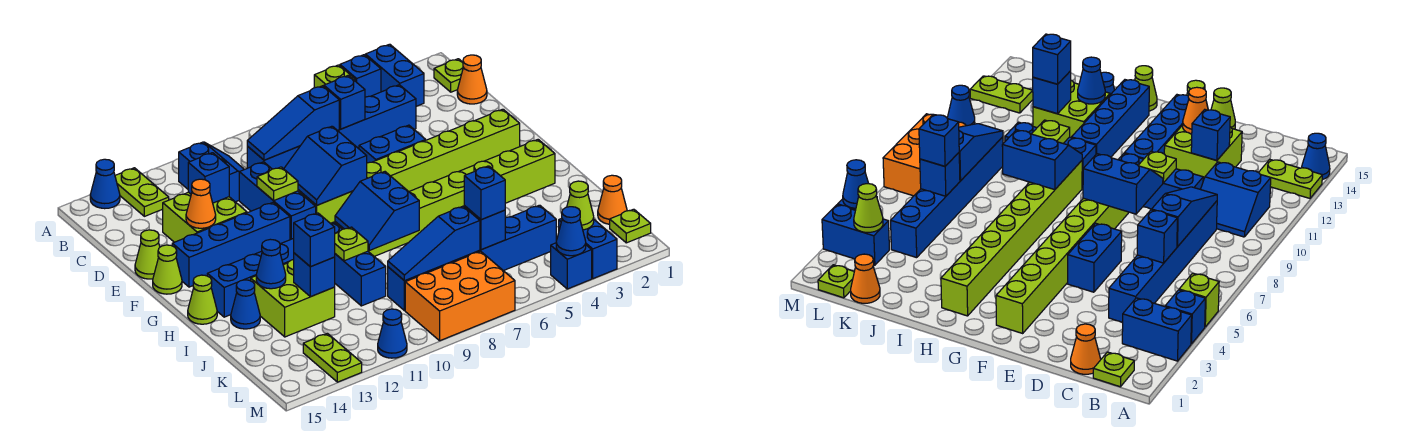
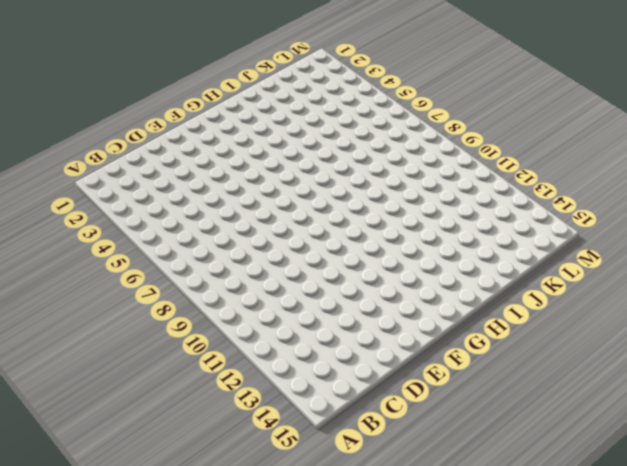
none -> blue 1x2 brick [365,44,424,106]
none -> blue 1x1 brick [340,55,381,97]
none -> lime 1x1 brick [314,65,355,88]
none -> lime 1x2 plate [115,168,169,216]

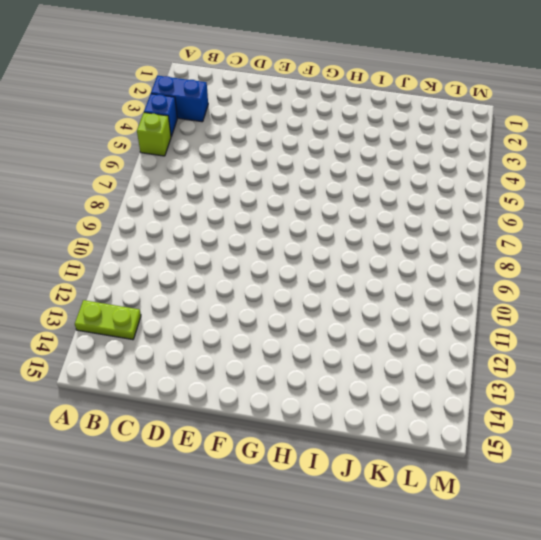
none -> blue 1x1 cone [90,159,120,209]
none -> lime 1x1 plate [434,59,463,92]
none -> blue 2x2 slope [179,142,244,202]
none -> orange 1x1 cone [457,55,487,104]

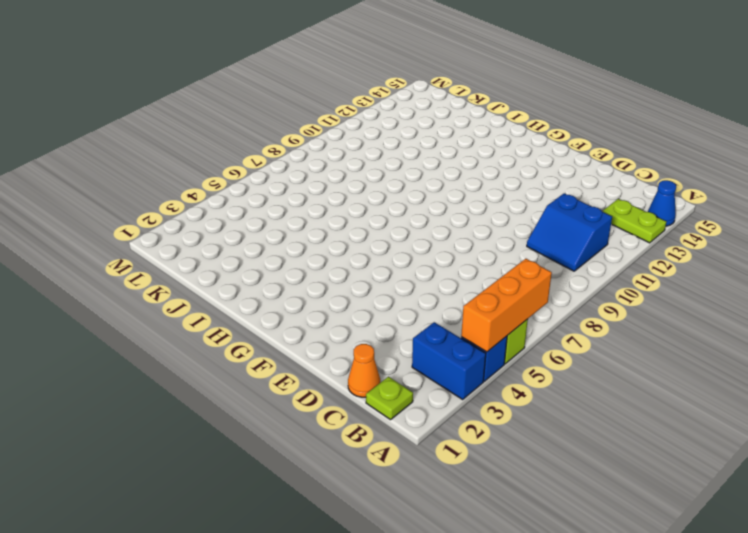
orange 1x3 brick [461,259,552,352] -> none
none -> blue 1x6 brick [247,85,416,169]
none -> blue 1x3 brick [239,162,316,240]
none -> lime 2x2 brick [162,192,247,242]
none -> blue 1x2 brick [359,125,426,163]

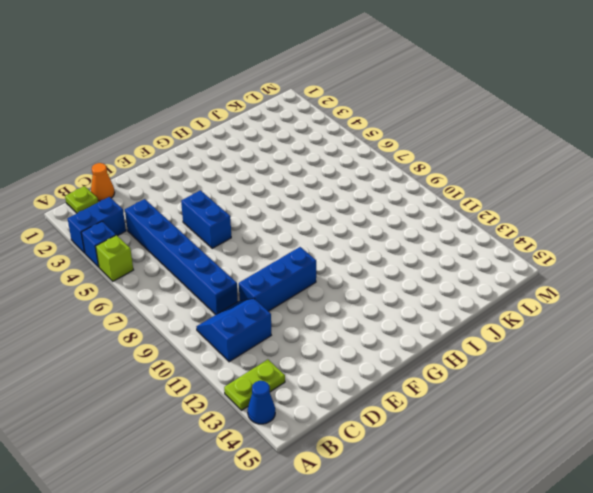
none -> lime 2x2 brick [162,192,247,242]
none -> lime 1x1 cone [135,230,160,279]
none -> lime 1x8 brick [300,109,520,223]
none -> blue 1x4 brick [172,202,290,287]

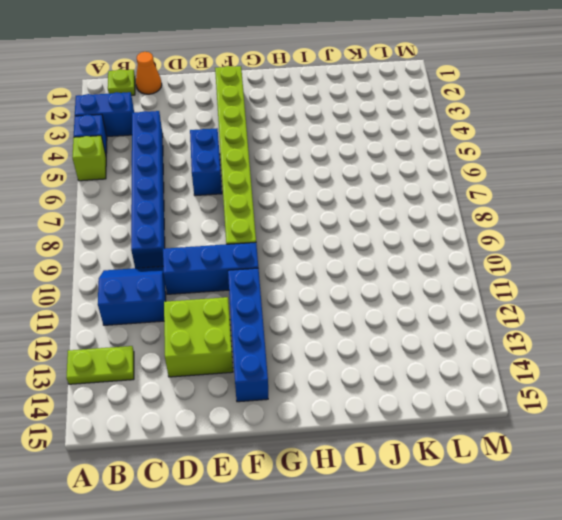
none -> blue 1x1 cone [90,159,120,209]
none -> lime 1x1 cone [135,230,160,279]
none -> lime 1x1 cone [153,245,182,294]
none -> lime 1x8 brick [335,140,555,256]

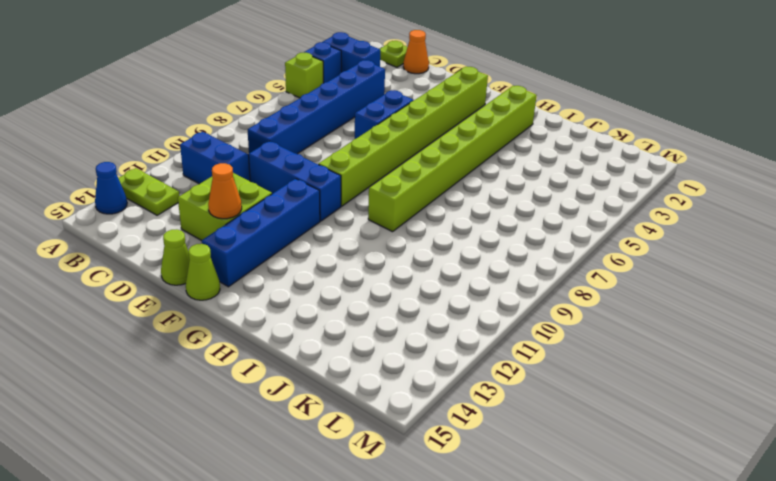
none -> blue 1x3 brick [331,222,386,306]
none -> blue 1x4 brick [207,238,294,317]
none -> lime 1x1 cone [188,275,217,324]
none -> lime 2x2 brick [251,260,335,337]

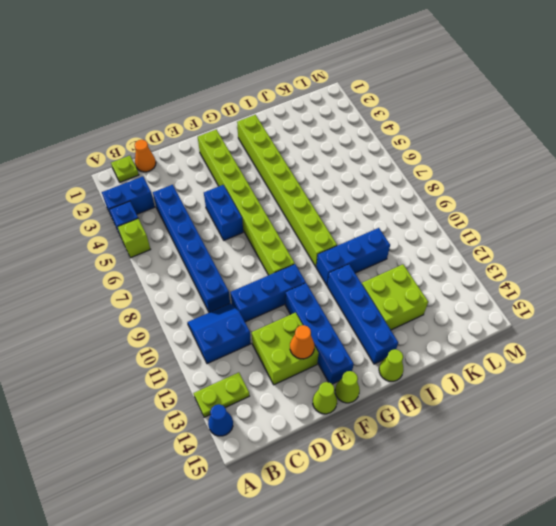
none -> blue 1x1 cone [231,280,260,329]
none -> orange 1x1 cone [598,175,627,224]
none -> blue 1x6 brick [388,205,556,311]
none -> lime 1x1 plate [610,209,651,243]

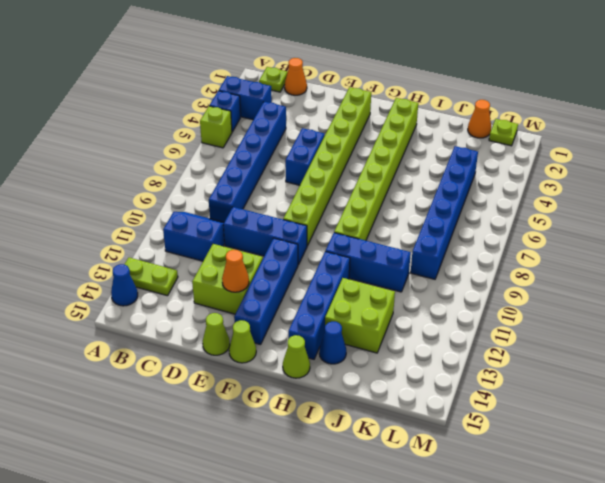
none -> blue 1x2 brick [559,218,617,279]
none -> orange 2x3 brick [405,251,515,341]
none -> lime 1x2 plate [303,333,362,382]
none -> blue 1x1 brick [551,243,592,289]

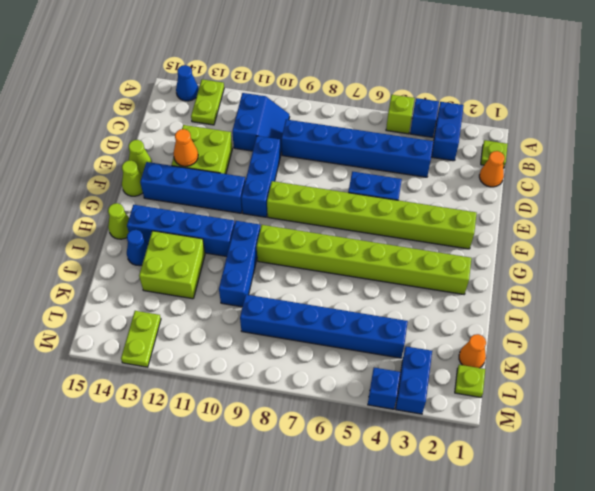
none -> orange 2x3 brick [405,251,515,341]
none -> blue 1x1 cone [378,309,407,358]
none -> blue 1x1 brick [324,75,365,129]
none -> blue 1x3 slope [247,86,339,160]

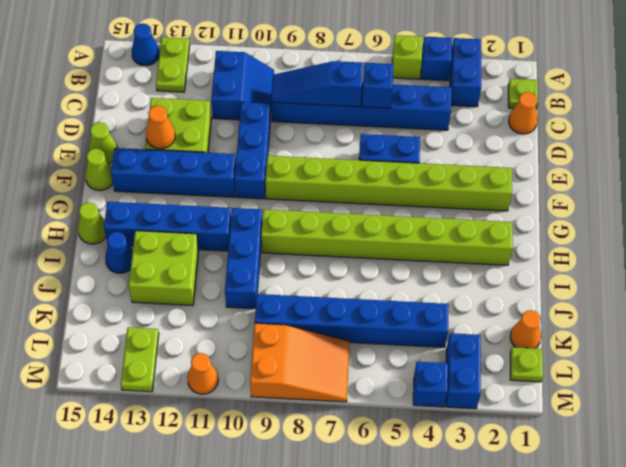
orange 2x3 slope [250,323,350,402] -> orange 2x3 brick [405,251,515,341]
orange 1x1 cone [187,353,218,394] -> blue 1x1 cone [378,309,407,358]
none -> blue 1x1 brick [188,153,229,203]
none -> blue 2x2 slope [284,126,367,205]
none -> lime 1x1 plate [257,167,298,201]
none -> blue 2x2 slope [335,172,419,250]

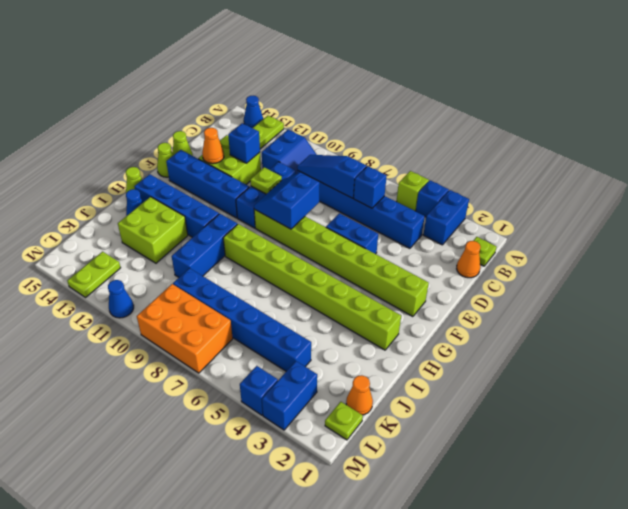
none -> blue 2x2 slope [335,172,419,250]
none -> lime 1x1 plate [335,227,368,261]
none -> blue 1x1 cone [256,239,286,289]
none -> blue 1x1 brick [294,253,335,297]

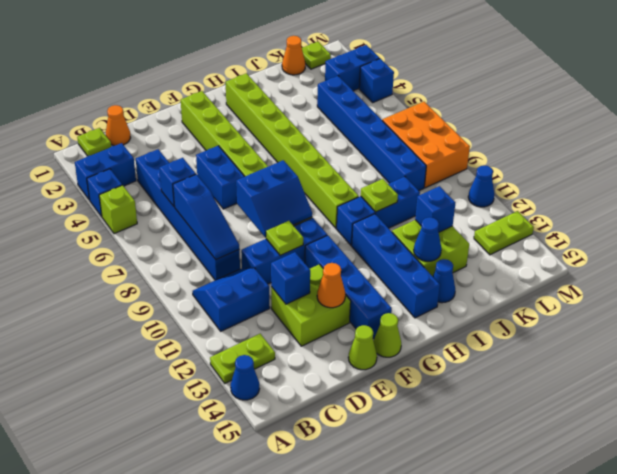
none -> lime 1x1 cone [188,275,217,324]
none -> blue 2x2 slope [335,172,419,250]
none -> blue 1x1 brick [464,206,505,250]
none -> blue 1x3 slope [388,206,480,281]

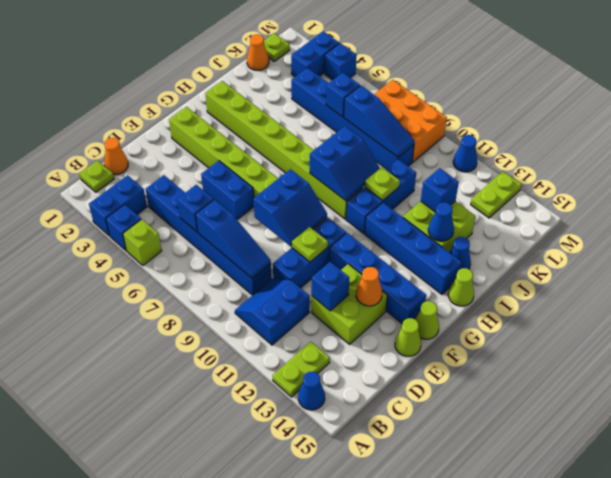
none -> lime 1x1 cone [567,181,594,230]
none -> blue 1x1 cone [556,207,586,256]
none -> blue 1x1 brick [294,213,335,267]
none -> blue 1x1 brick [464,166,505,220]

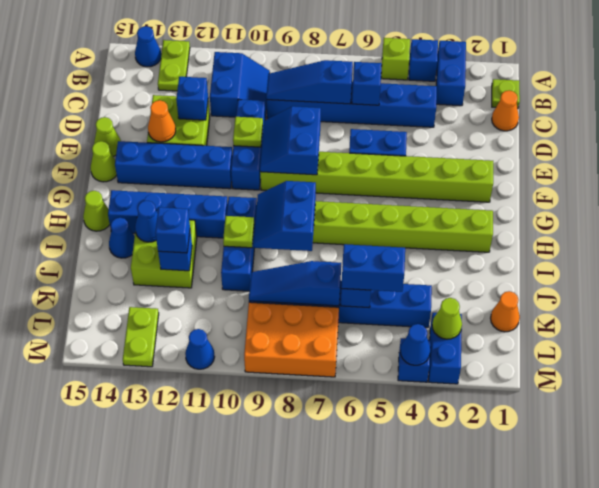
blue 1x2 brick [341,244,405,292] -> blue 1x1 brick [464,166,505,220]
none -> lime 1x1 plate [610,209,651,243]

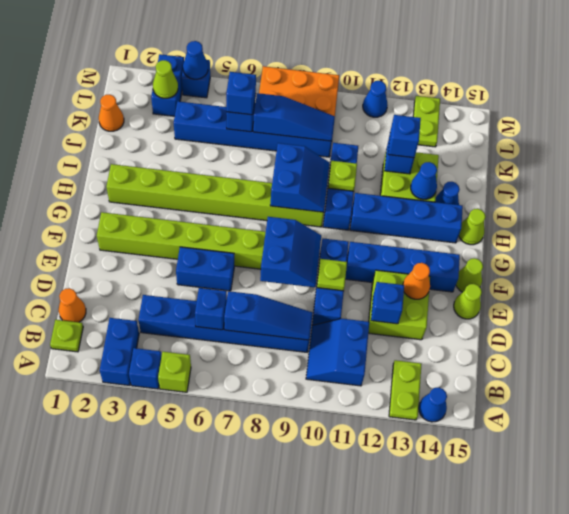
none -> lime 1x1 plate [610,209,651,243]

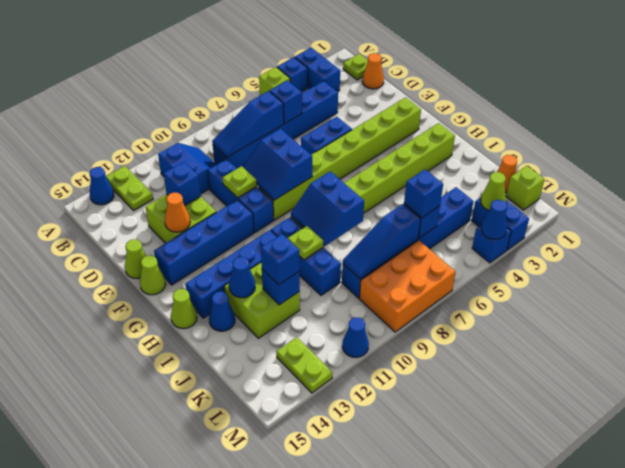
lime 1x1 brick [506,166,545,210] -> lime 1x1 plate [610,209,651,243]

